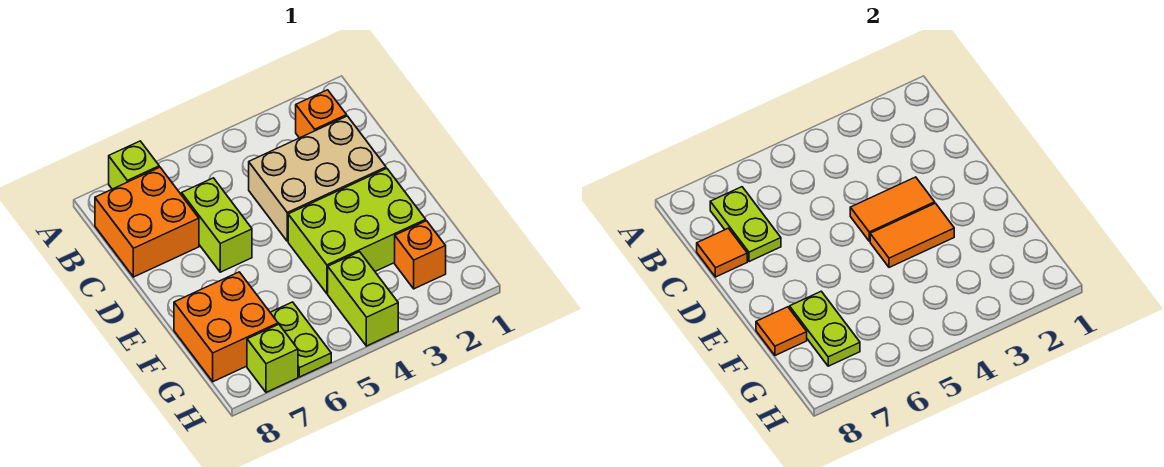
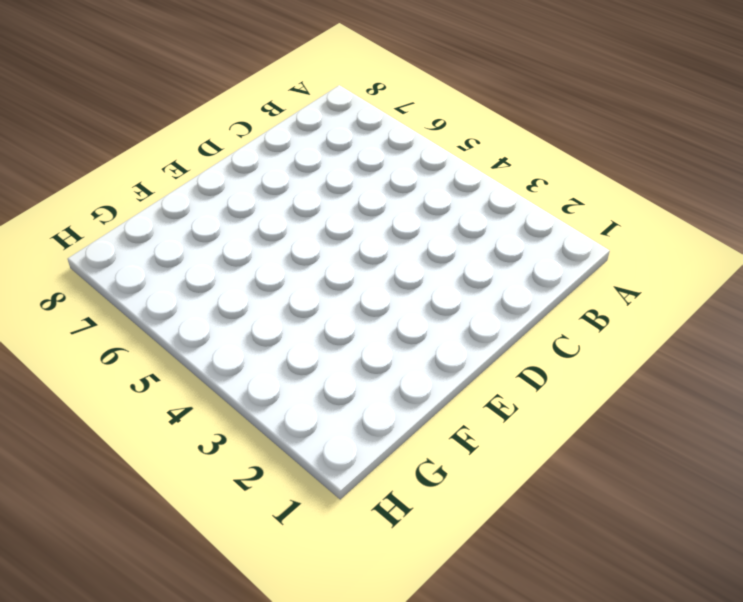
none -> lime 1x1 brick [109,141,159,189]
none -> orange 1x1 brick [296,90,347,138]
none -> orange 2x2 brick [95,167,199,277]

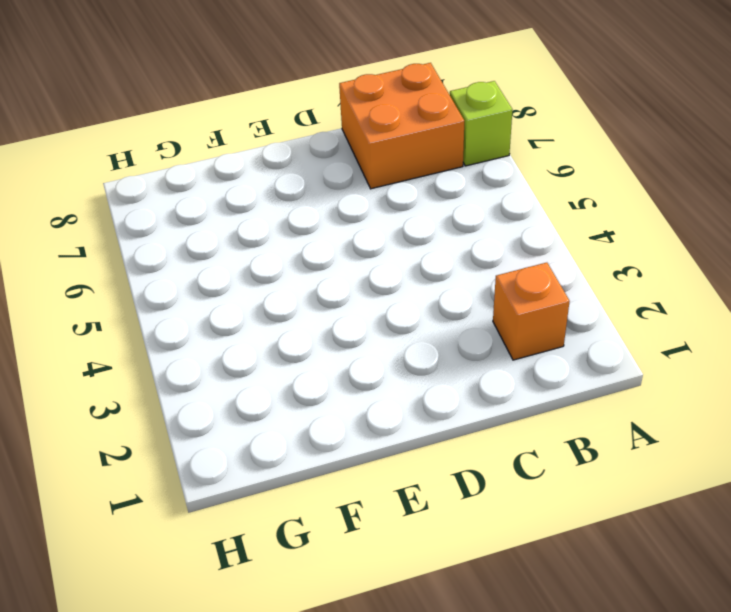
none -> tan 2x3 brick [249,116,386,241]
none -> lime 1x2 brick [182,178,252,272]
none -> lime 2x3 brick [288,169,426,294]

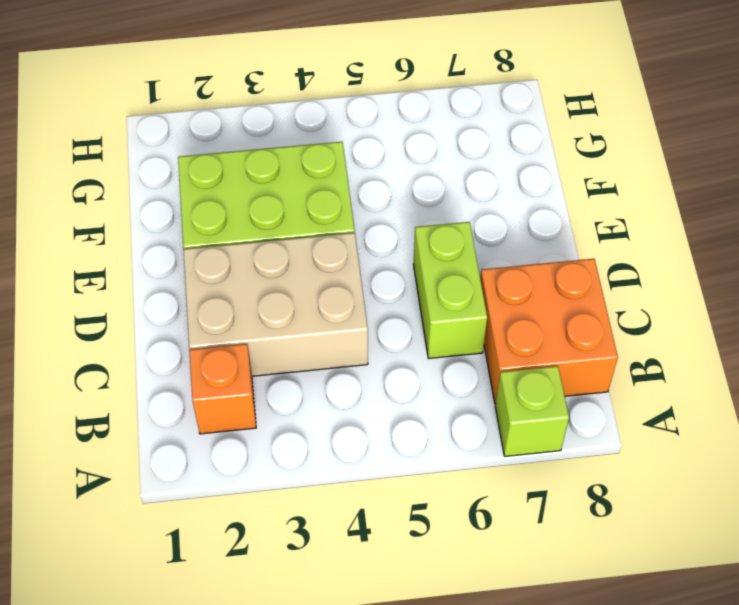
none -> orange 2x2 brick [174,272,278,382]
none -> orange 1x1 brick [395,221,446,289]
none -> lime 1x2 brick [328,252,398,346]

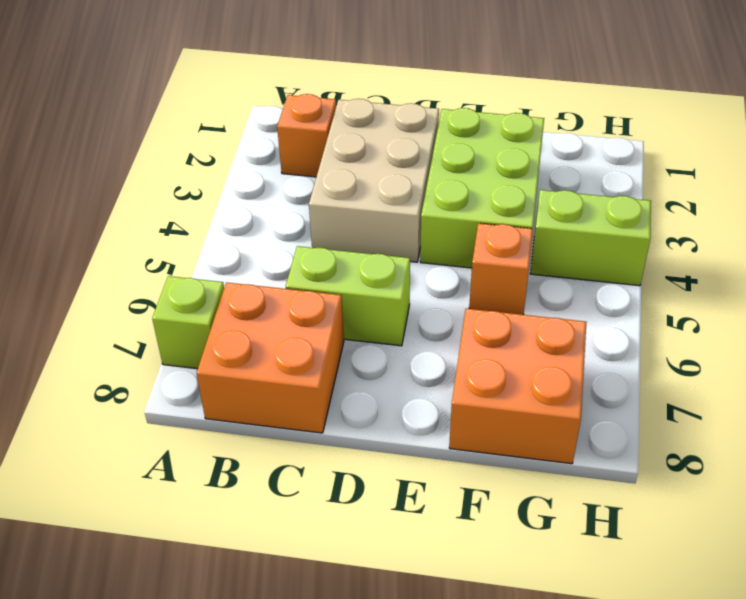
orange 1x1 brick [469,223,533,315] -> orange 1x1 brick moved to [395,221,446,289]
none -> lime 1x2 plate [270,302,331,377]
none -> lime 1x1 brick [247,324,298,392]
none -> lime 1x2 plate [710,187,781,262]

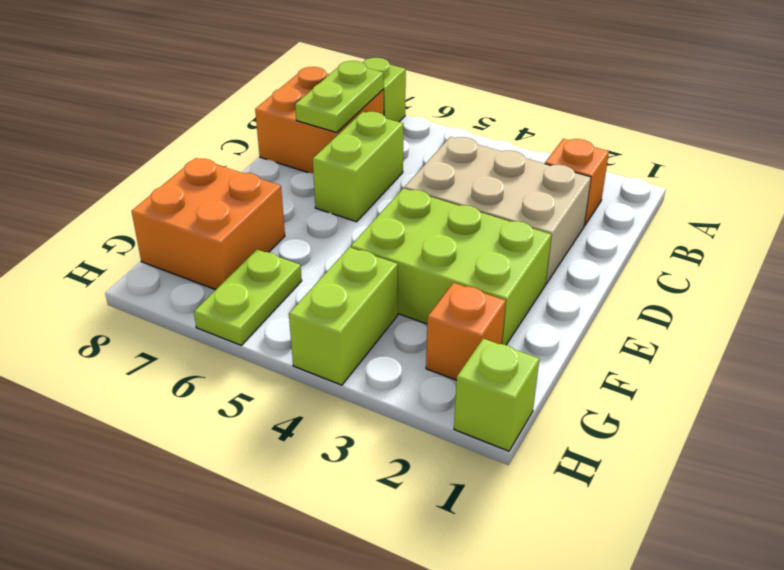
lime 1x1 brick [454,339,539,451] -> lime 1x1 brick moved to [247,324,298,392]
none -> orange 1x1 tile [697,228,747,277]
none -> orange 1x2 tile [850,177,935,241]
none -> orange 1x2 tile [870,203,954,267]

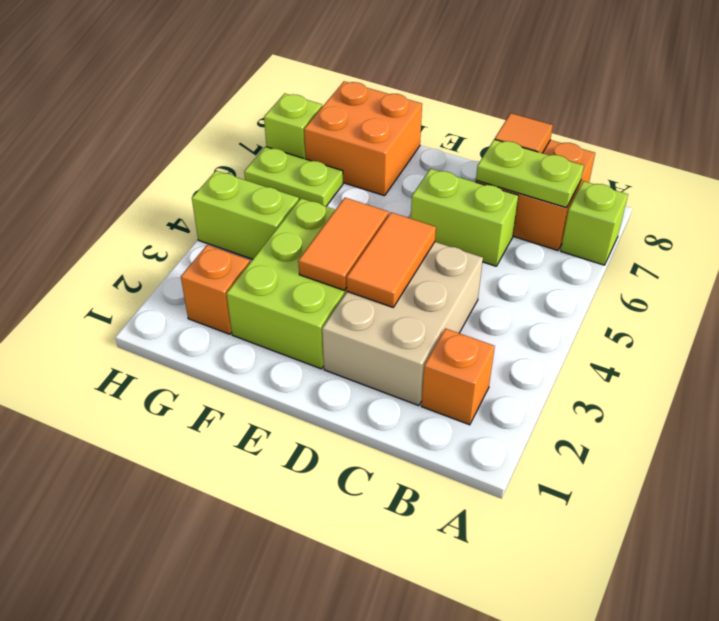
none -> lime 1x2 plate [790,291,860,366]
none -> orange 1x1 tile [756,307,807,355]

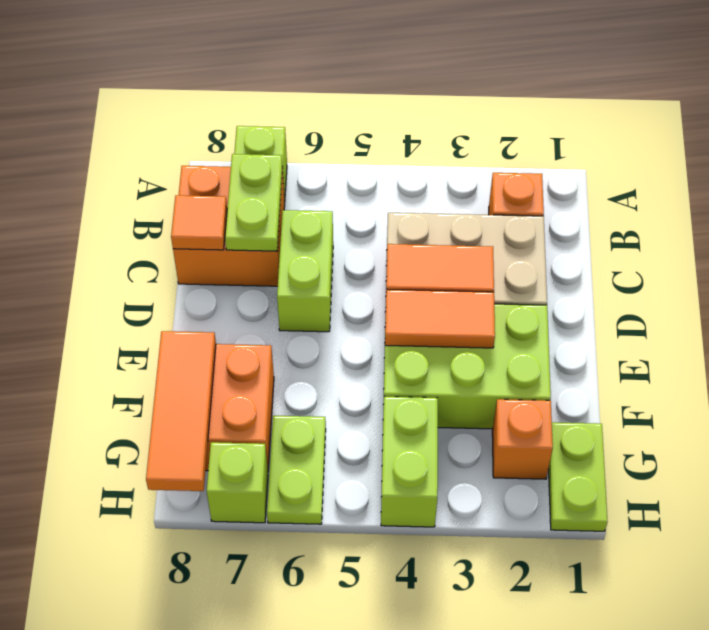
orange 1x3 tile [146,331,216,491] -> orange 1x1 tile [756,307,807,355]
lime 1x2 plate [549,422,607,531] -> lime 1x2 plate moved to [790,291,860,366]

